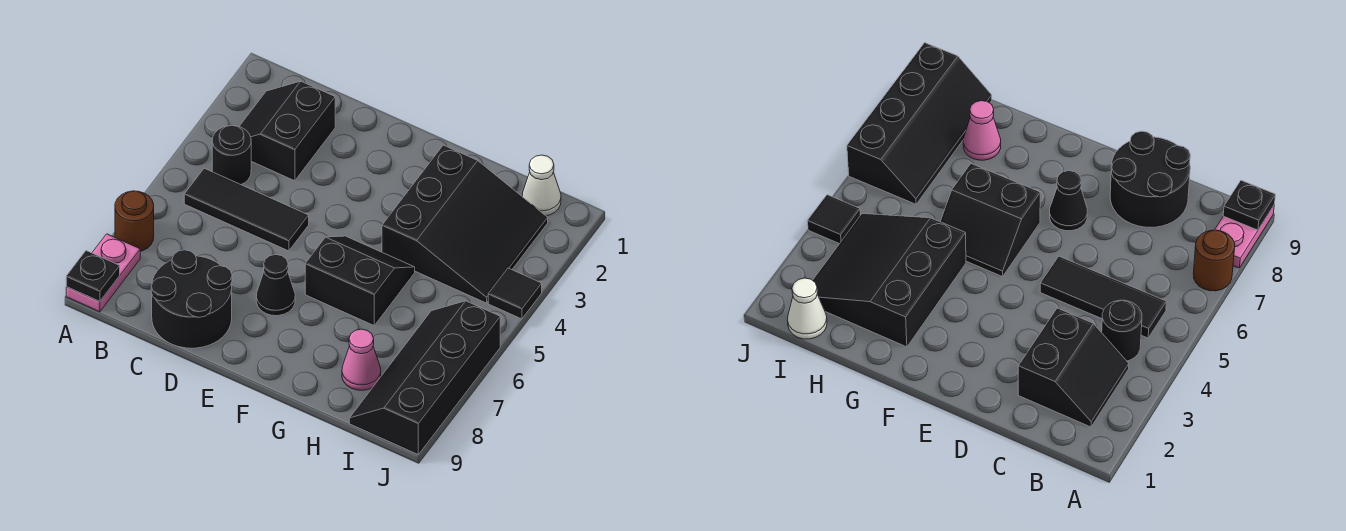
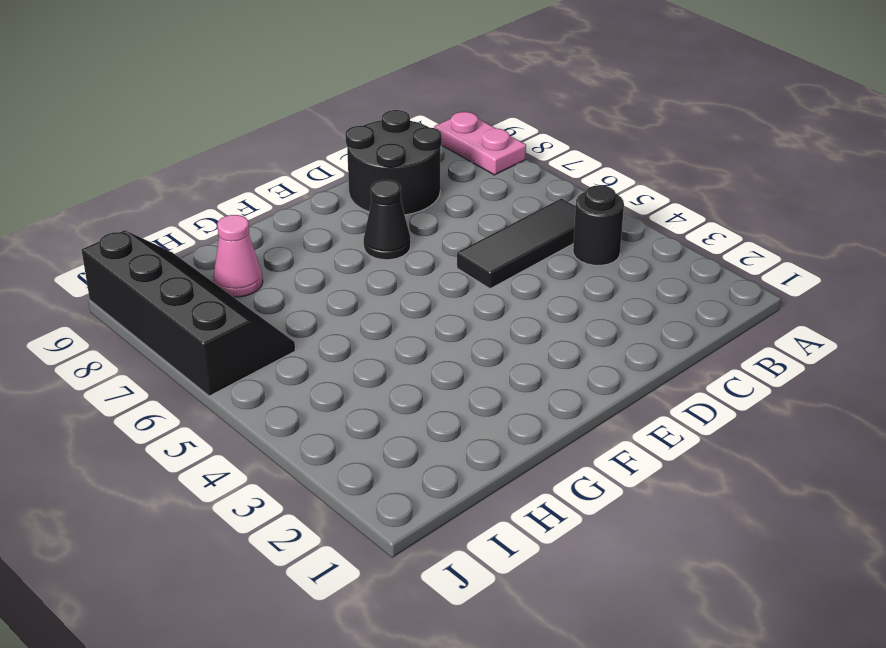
none -> brown 1x1 round brick [115,191,154,251]
none -> black 2x2 slope [239,81,335,181]
none -> black 2x2 slope [305,236,415,325]

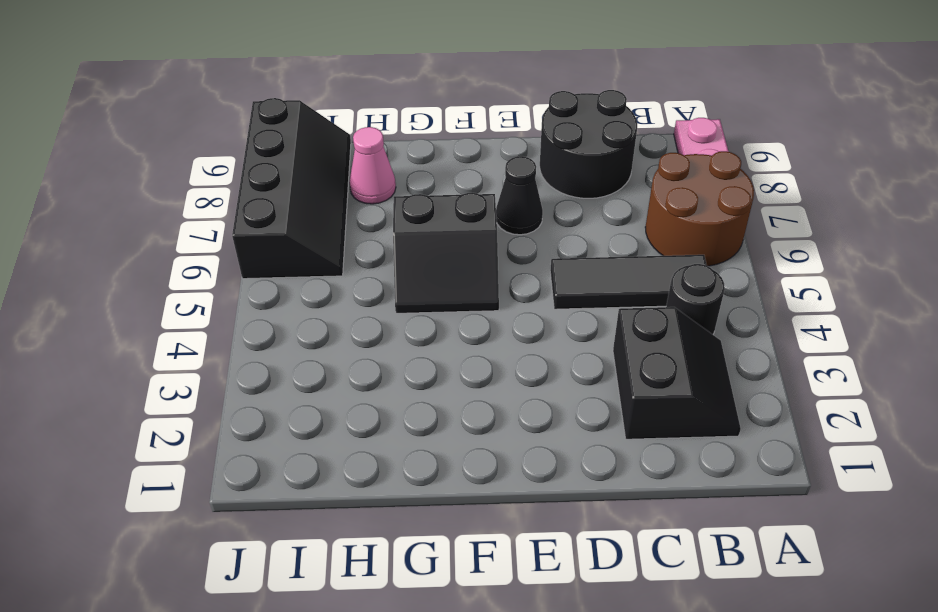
brown 2x2 round brick [645,151,754,266] -> brown 1x1 round brick [115,191,154,251]
none -> black 3x3 slope [382,145,548,303]
none -> white 1x1 cone [522,155,561,216]
none -> black 1x1 tile [488,268,542,319]

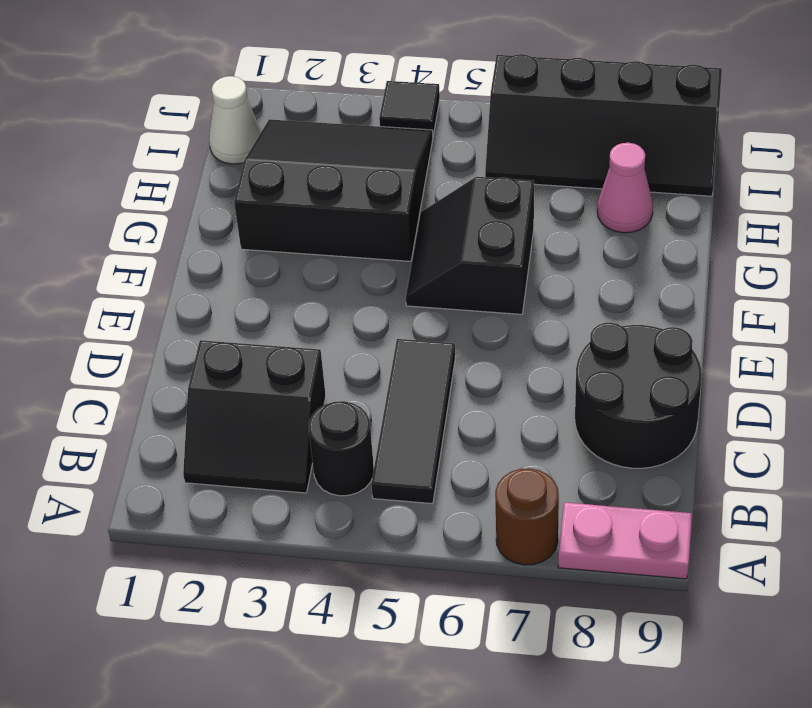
none -> black 1x1 cone [256,255,295,316]
none -> black 1x1 plate [66,251,120,301]

